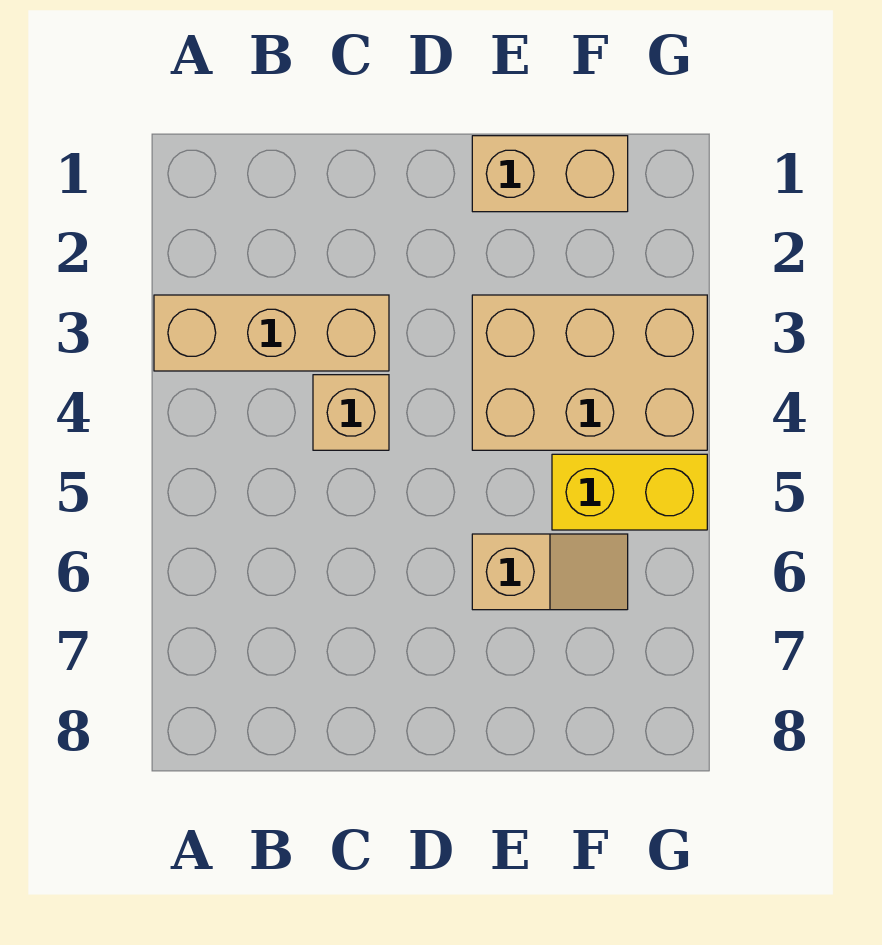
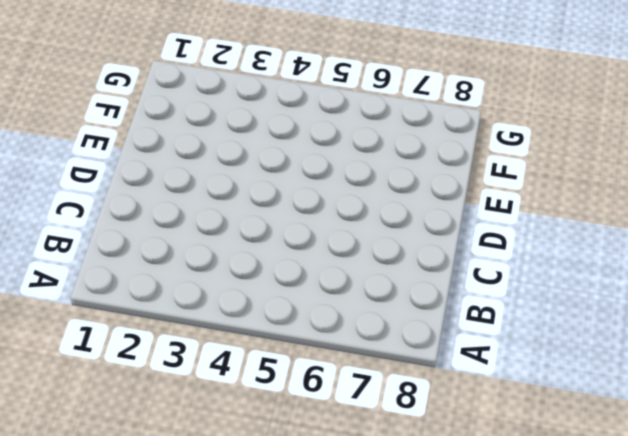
none -> tan 1x3 brick [154,295,389,371]
none -> tan 1x1 brick [313,375,389,450]

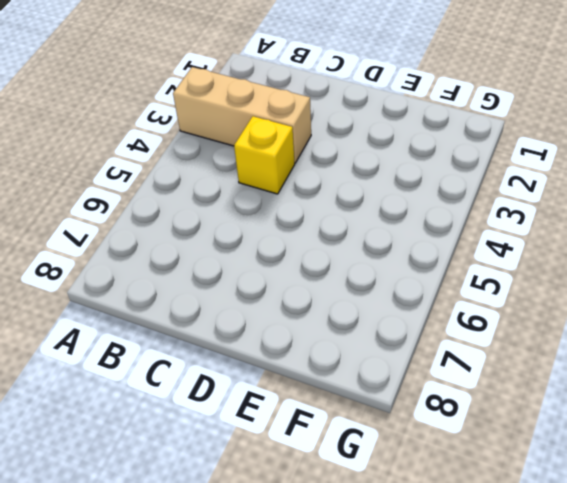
yellow 1x1 brick [234,116,295,194] -> tan 1x1 brick [313,375,389,450]
none -> tan 1x2 brick [472,136,628,212]
none -> tan 2x3 brick [472,295,707,450]

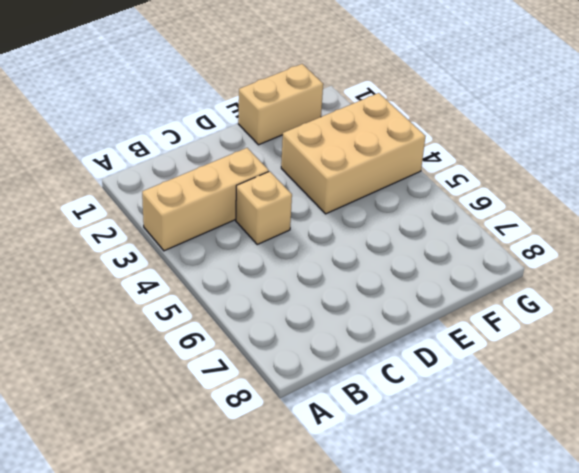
none -> tan 1x2 slope [472,534,628,610]
none -> yellow 1x2 brick [552,454,707,530]

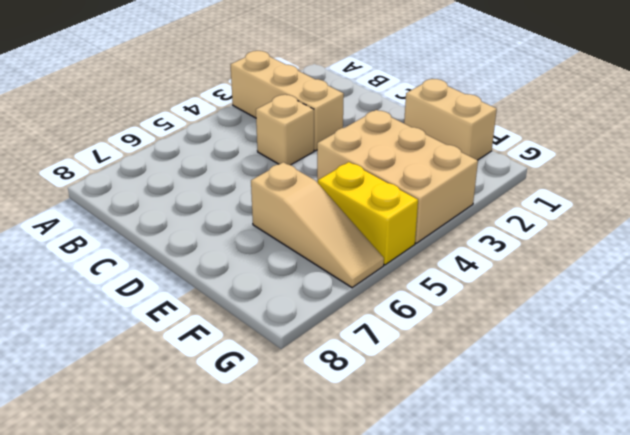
tan 1x3 slope [251,162,384,288] -> tan 1x2 slope [472,534,628,610]

